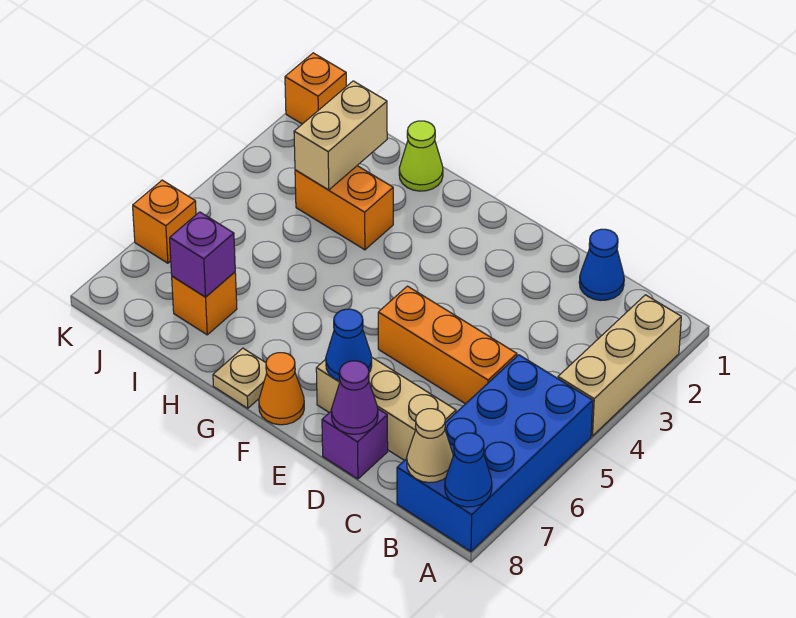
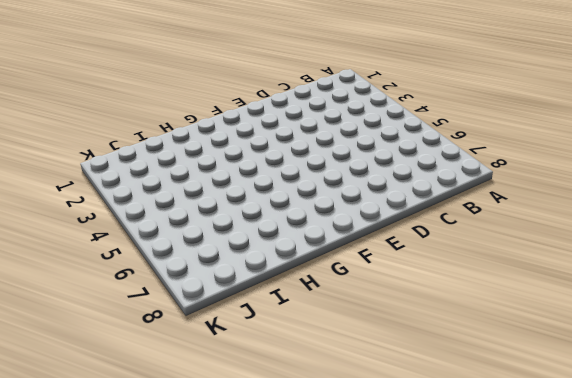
none -> tan 1x3 brick [558,295,681,436]
none -> blue 2x4 brick [397,355,593,552]
none -> blue 1x1 cone [579,229,624,300]

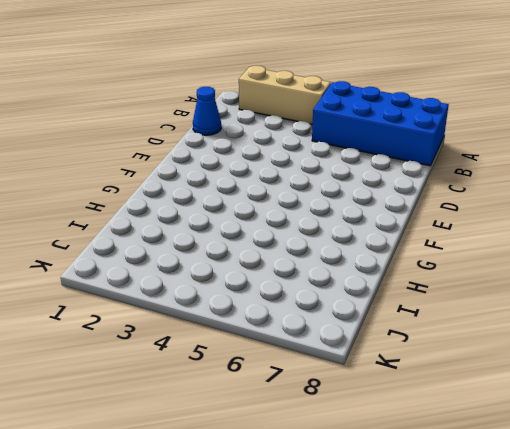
none -> orange 1x3 brick [378,286,517,404]
none -> tan 1x3 brick [316,357,456,460]
none -> purple 1x1 brick [322,409,388,479]

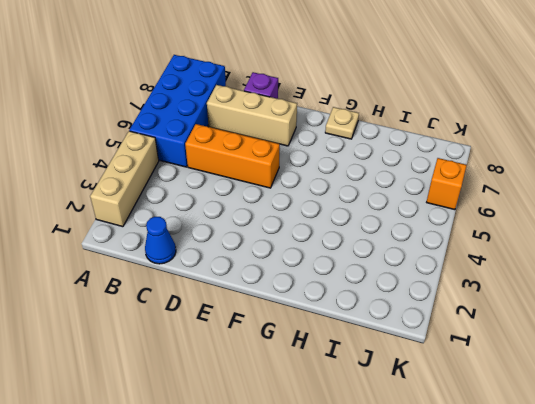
none -> orange 1x1 cone [259,353,304,425]
none -> lime 1x1 cone [399,121,443,191]
none -> orange 1x2 brick [295,166,393,250]

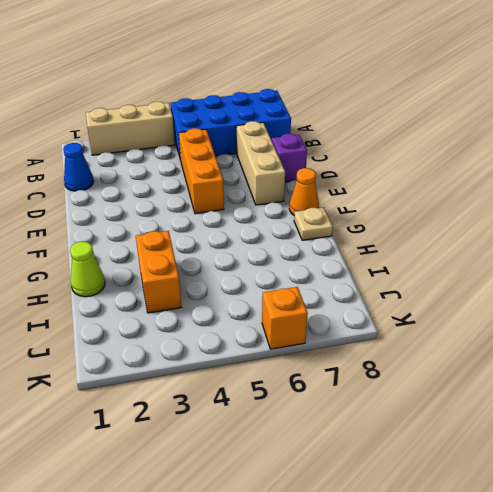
none -> orange 1x1 brick [172,272,237,335]
none -> orange 1x1 brick [285,53,346,124]
none -> blue 1x1 cone [445,433,492,507]

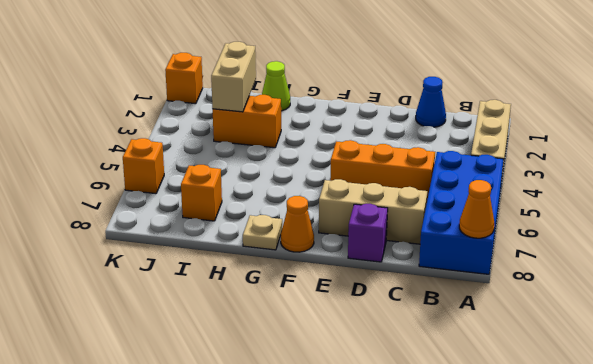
orange 1x1 cone [459,180,495,238] -> blue 1x1 cone [445,433,492,507]
none -> tan 1x1 cone [407,409,453,483]
none -> purple 1x1 cone [331,361,378,434]
none -> blue 1x1 cone [326,309,372,381]

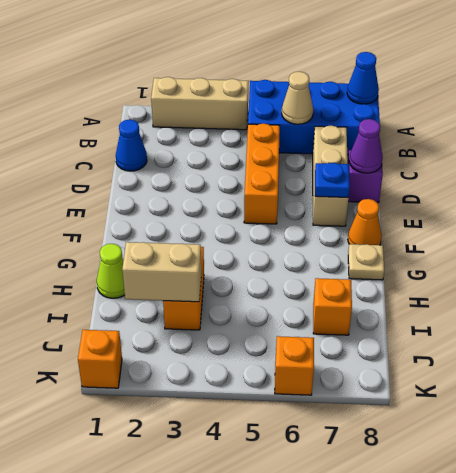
tan 1x1 cone [282,72,313,124] -> tan 1x1 cone moved to [407,409,453,483]
blue 1x1 plate [315,163,350,197] -> blue 1x1 cone [326,309,372,381]
none -> purple 1x1 brick [170,212,235,297]

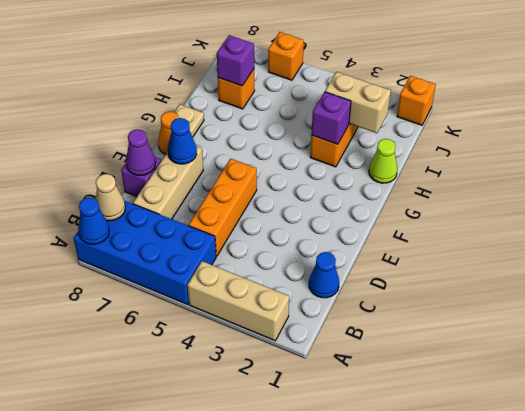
purple 1x1 brick [311,92,351,144] -> none

